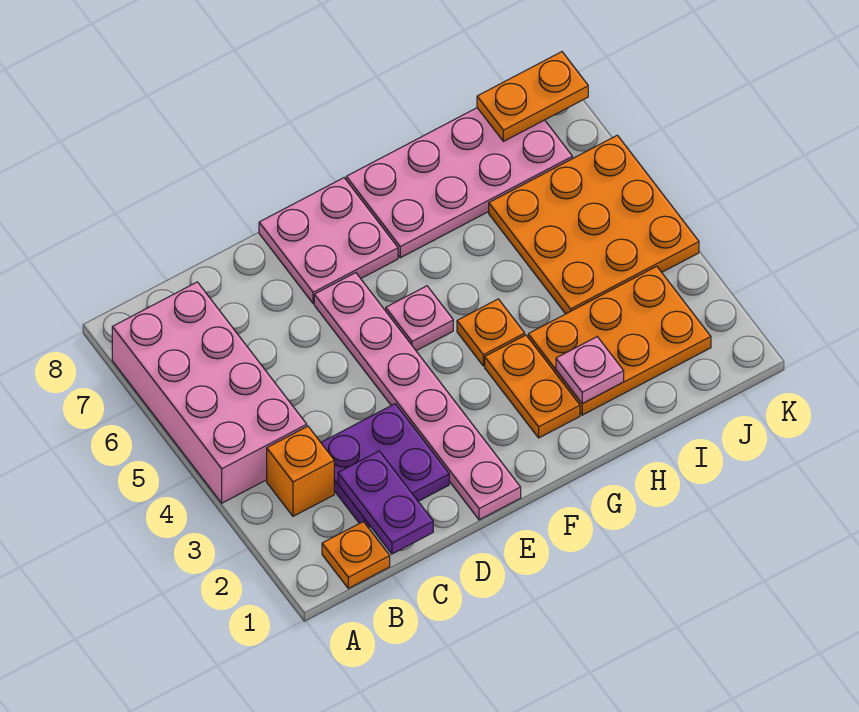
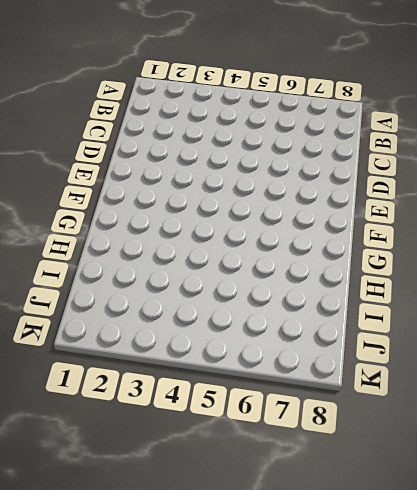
none -> pink 2x4 brick [112,282,307,503]
none -> orange 1x1 plate [322,522,390,588]
none -> orange 1x1 brick [267,426,334,516]

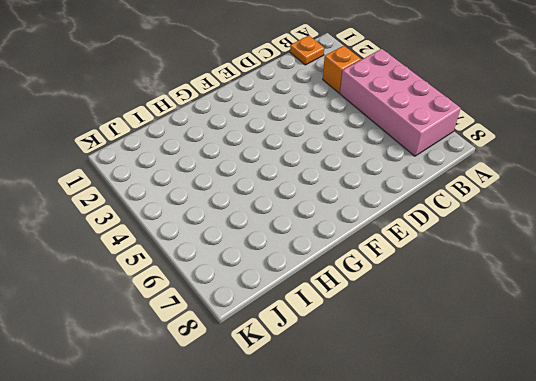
none -> purple 2x2 plate [321,404,449,528]
none -> pink 1x6 plate [314,273,521,520]
none -> pink 2x2 plate [259,178,398,304]

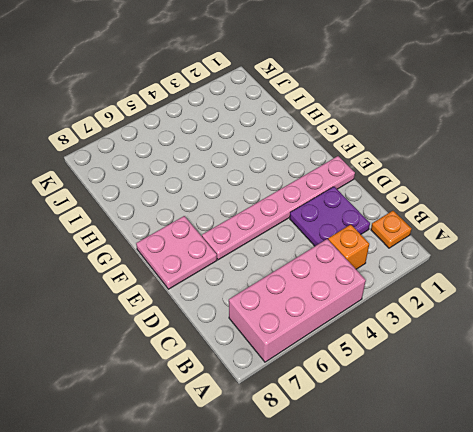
none -> pink 1x1 plate [386,286,453,351]
none -> orange 1x2 plate [485,335,580,438]
none -> orange 1x1 plate [457,299,525,366]

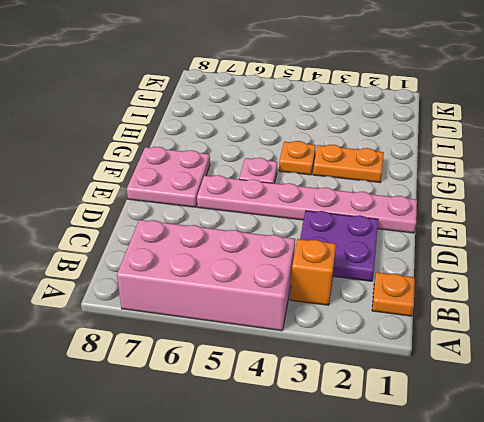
none -> pink 2x4 plate [346,108,573,258]
none -> orange 2x3 plate [528,266,711,415]
none -> orange 3x3 plate [489,135,699,314]

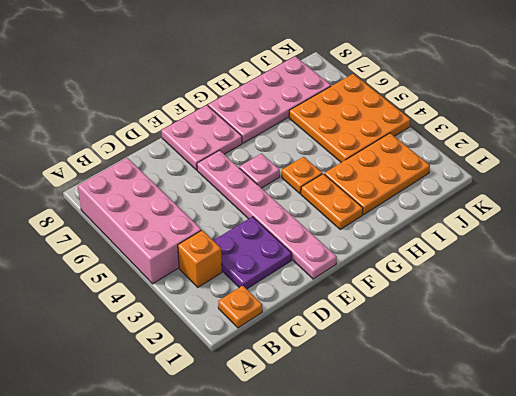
none -> purple 1x2 plate [338,451,433,554]
none -> pink 1x1 plate [556,337,624,404]
none -> orange 1x2 plate [477,52,588,141]

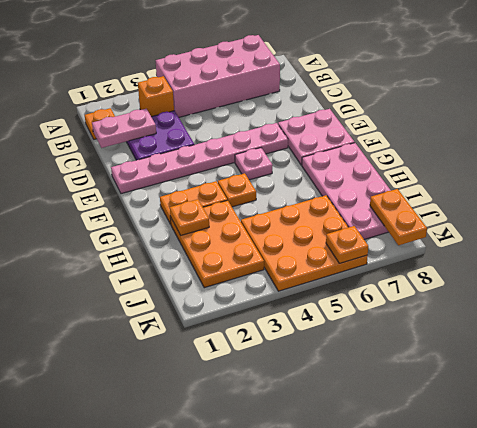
pink 1x2 plate [92,109,156,148] -> purple 1x2 plate [338,451,433,554]
orange 1x1 plate [170,199,209,235] -> pink 1x1 plate [556,337,624,404]
orange 1x1 plate [326,226,368,263] -> none

